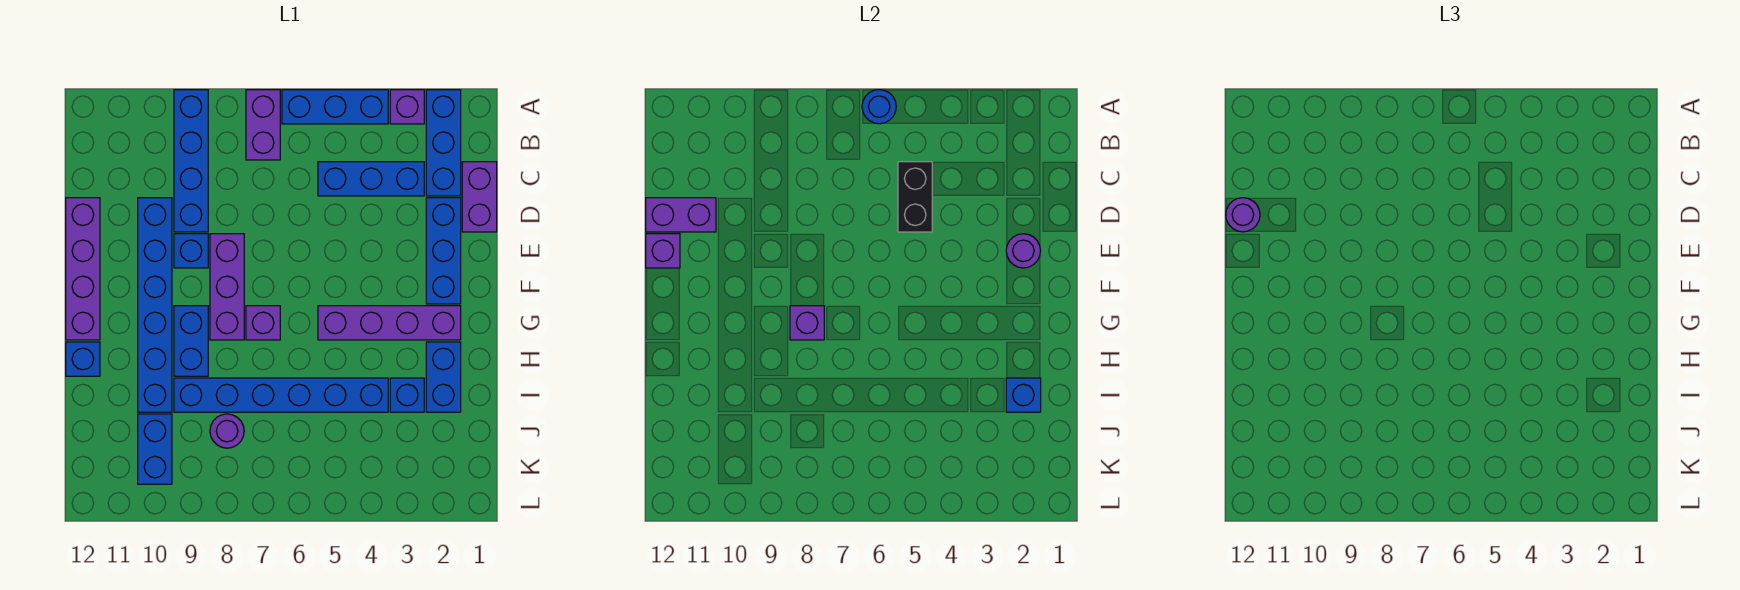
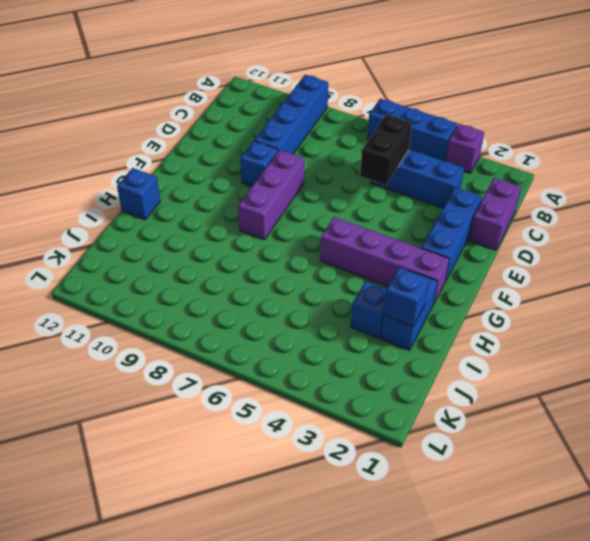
none -> blue 1x3 brick [426,90,461,196]
none -> purple 1x2 brick [246,90,280,160]
none -> blue 1x6 brick [138,198,172,412]

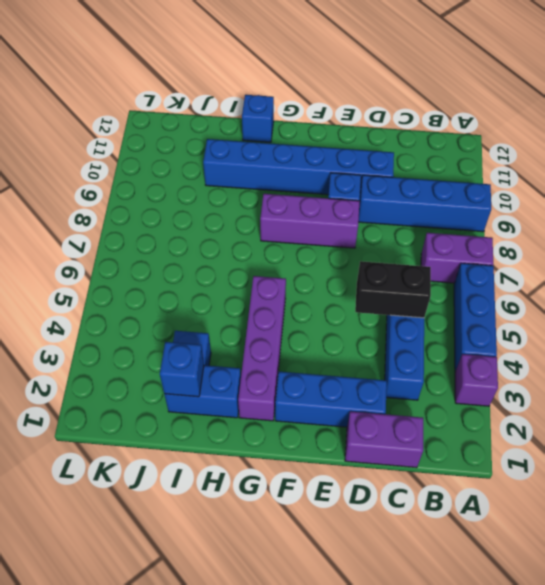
none -> blue 1x3 brick [426,90,461,196]
none -> purple 1x4 brick [66,198,100,340]
none -> purple 1x1 brick [246,306,280,340]

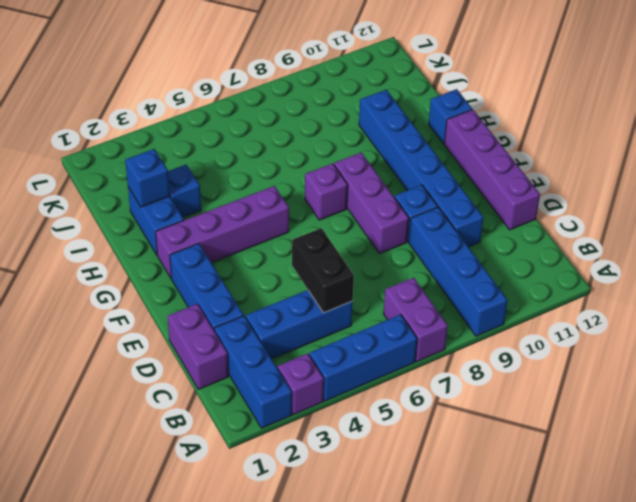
none -> blue 1x2 brick [174,306,208,376]
none -> blue 1x6 brick [174,378,388,412]
none -> purple 1x1 round brick [210,414,244,448]

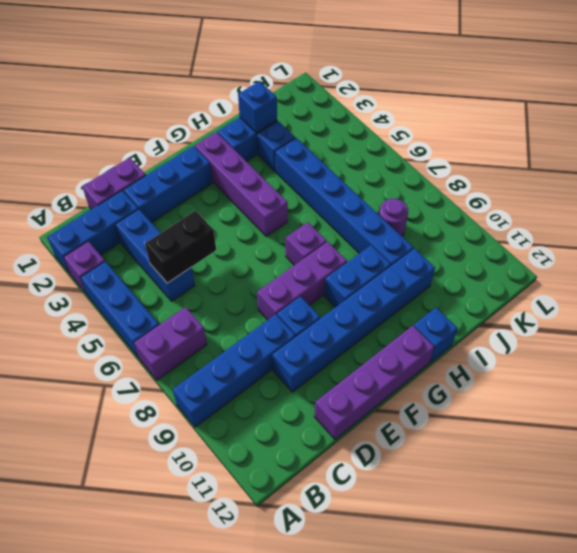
none -> blue 1x2 brick [138,414,172,484]
none -> blue 1x1 round brick [862,90,896,124]
none -> purple 1x2 brick [646,198,716,232]

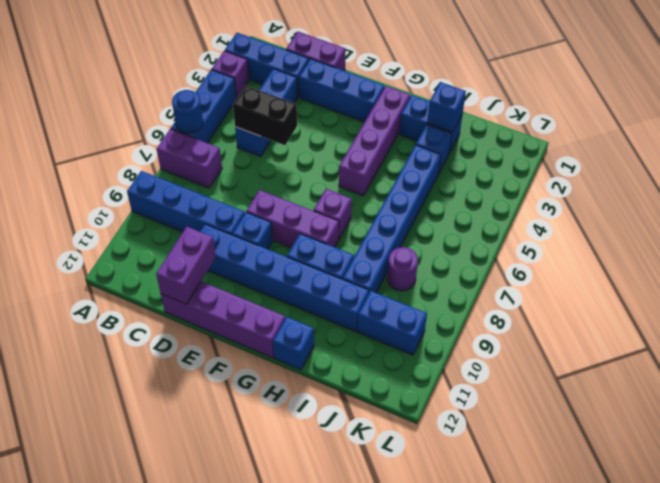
none -> purple 1x1 round brick [1006,234,1040,268]
none -> purple 1x1 brick [646,234,680,268]
none -> purple 1x1 brick [790,306,824,340]

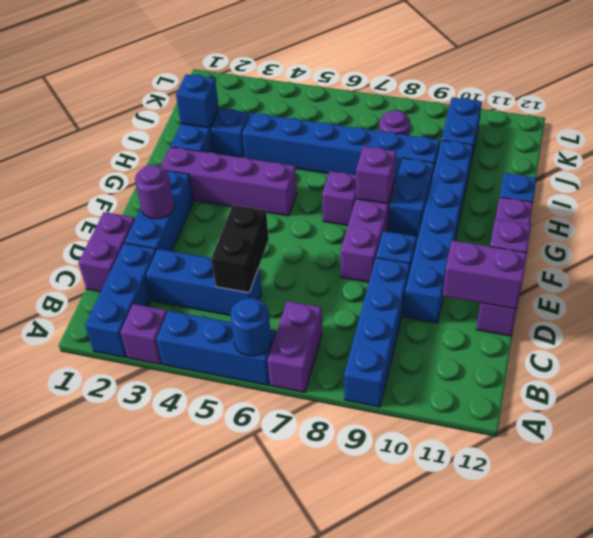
none -> purple 1x1 round brick [1226,198,1260,232]

